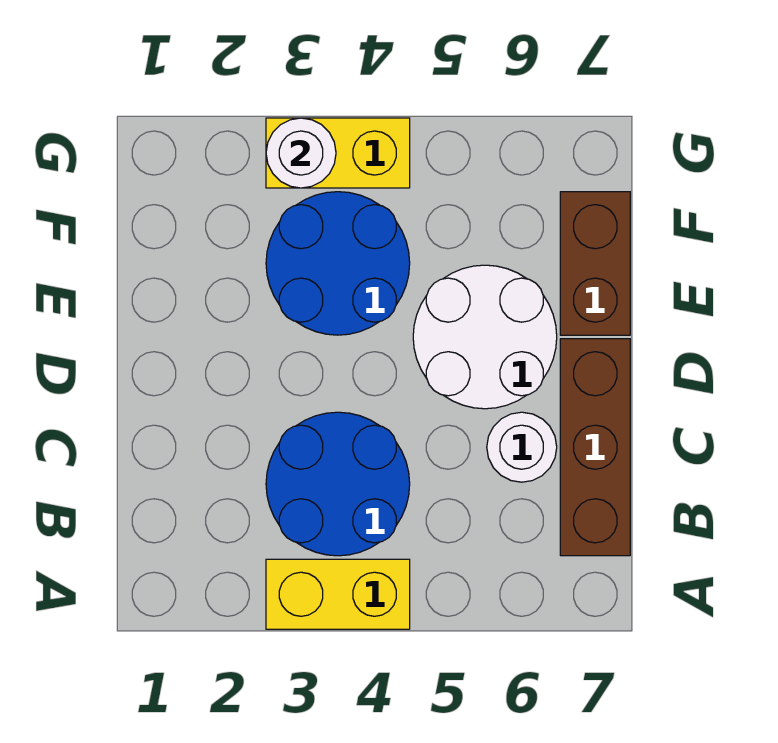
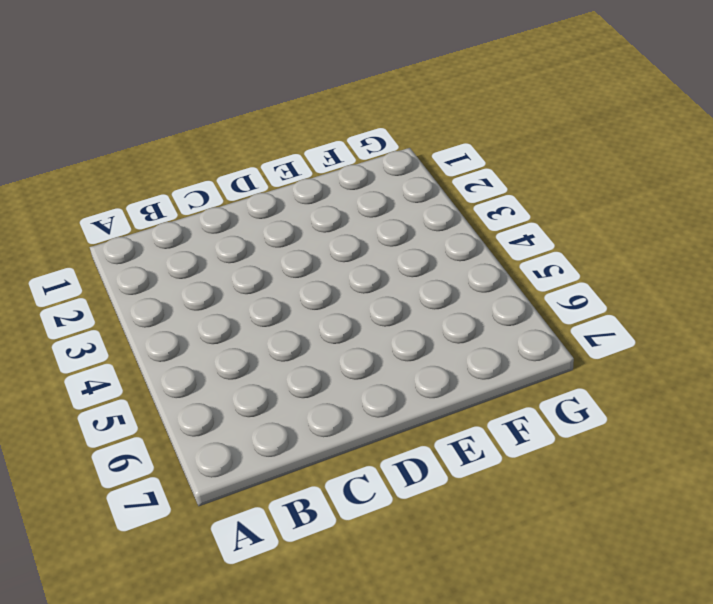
none -> yellow 1x2 brick [266,559,410,629]
none -> blue 2x2 round brick [266,412,410,556]

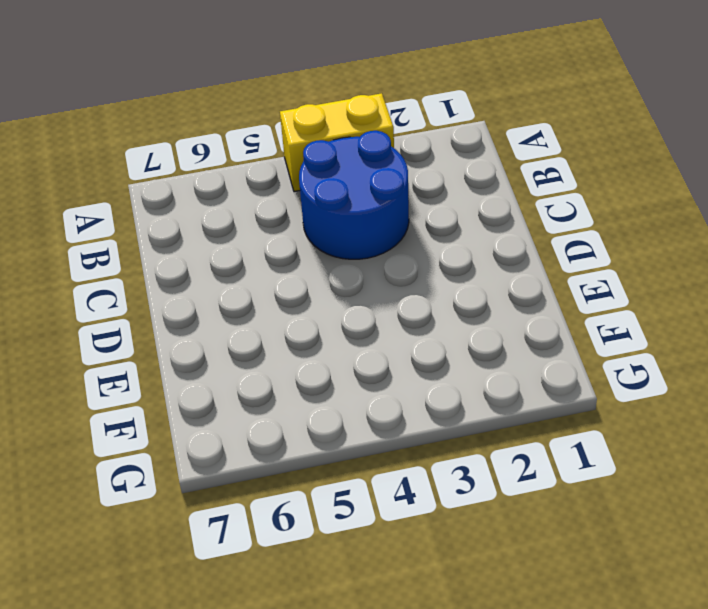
none -> brown 1x3 brick [560,339,630,556]
none -> white 1x1 round brick [487,412,557,482]

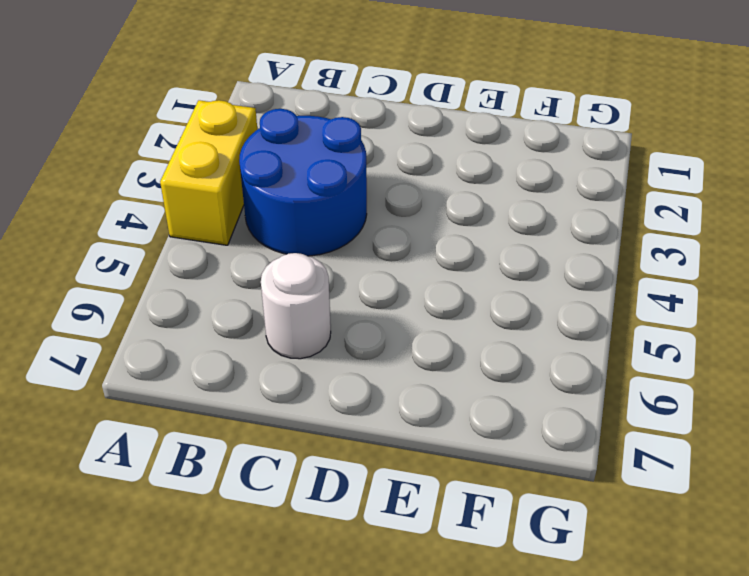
none -> brown 1x3 brick [560,339,630,556]
none -> white 2x2 round brick [413,265,557,409]

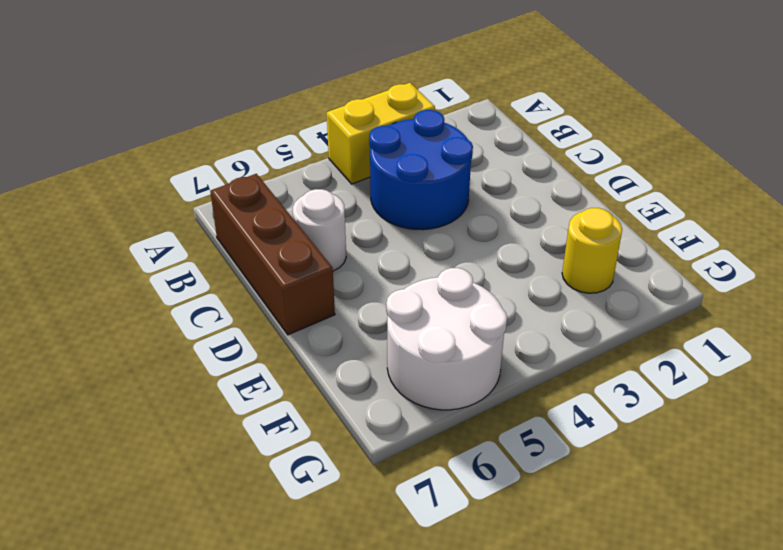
yellow 1x1 round brick [562,208,622,293] -> none
white 2x2 round brick [386,268,507,410] -> white 2x2 round brick moved to [413,265,557,409]
none -> blue 2x2 round brick [266,192,410,335]
none -> brown 1x2 brick [560,192,630,335]

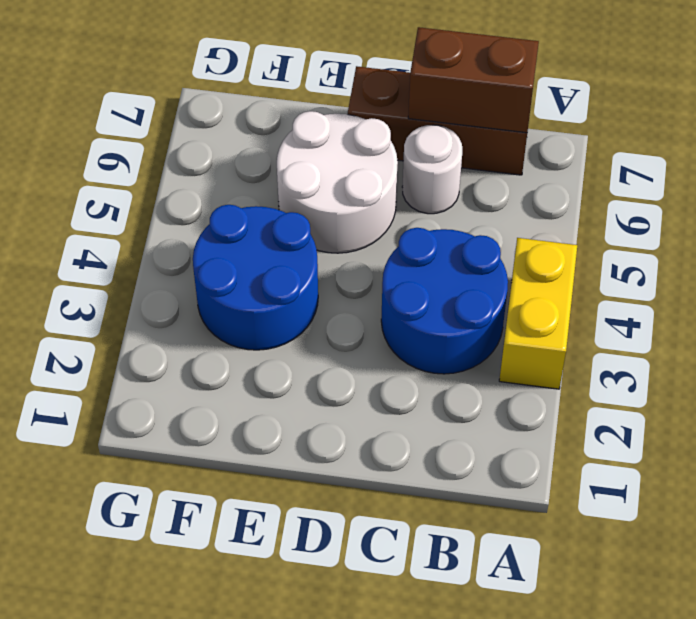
brown 1x2 brick [408,27,539,133] -> brown 1x2 brick moved to [560,192,630,335]
none -> yellow 1x2 brick [266,118,410,188]
none -> white 1x1 round brick [266,118,336,188]

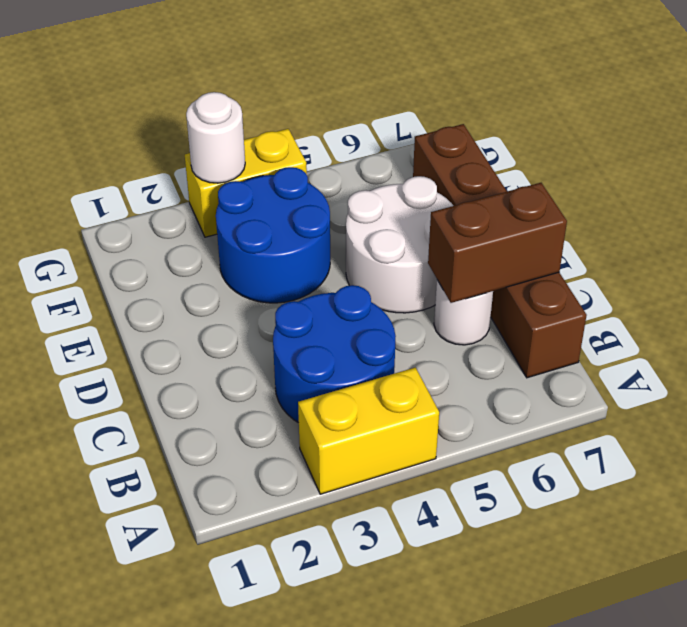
brown 1x2 brick [428,183,567,303] -> none

